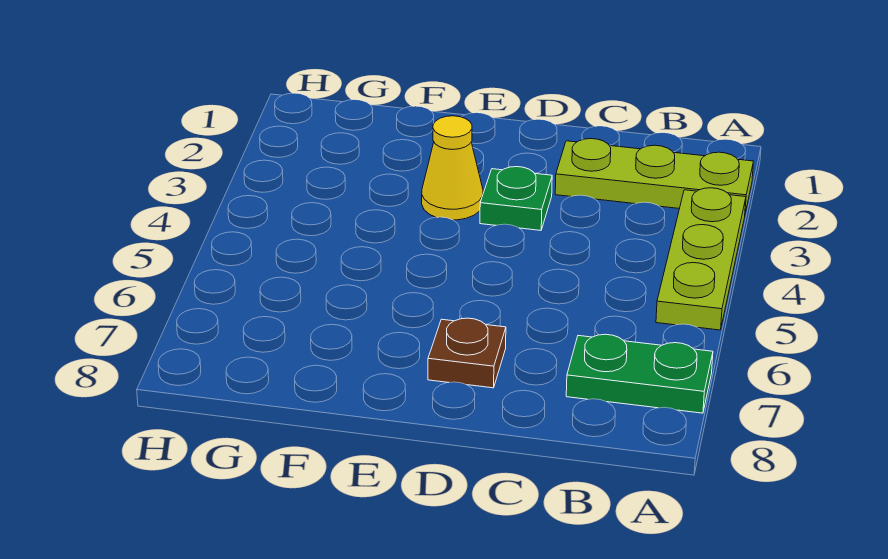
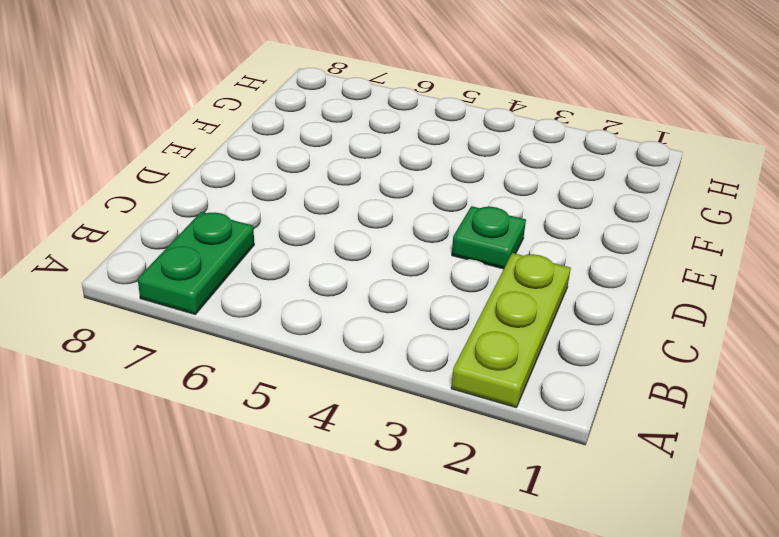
none -> lime 1x3 plate [656,188,746,330]
none -> brown 1x1 plate [428,318,506,388]

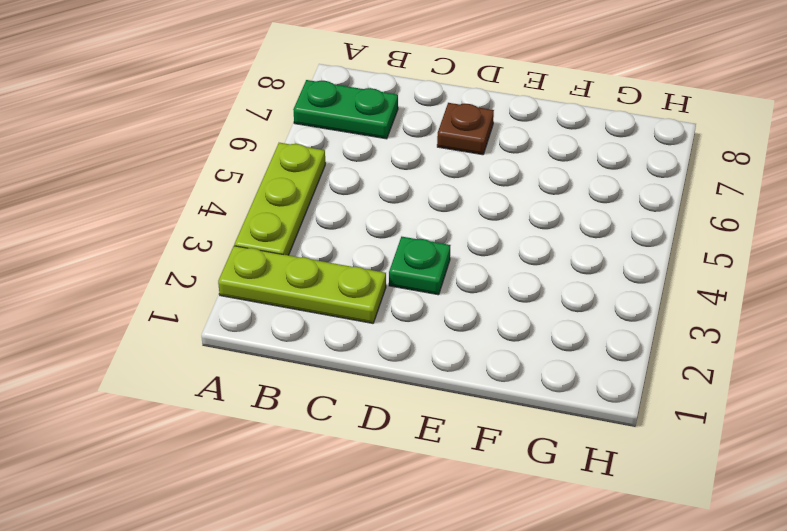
none -> yellow 1x1 cone [422,116,483,220]

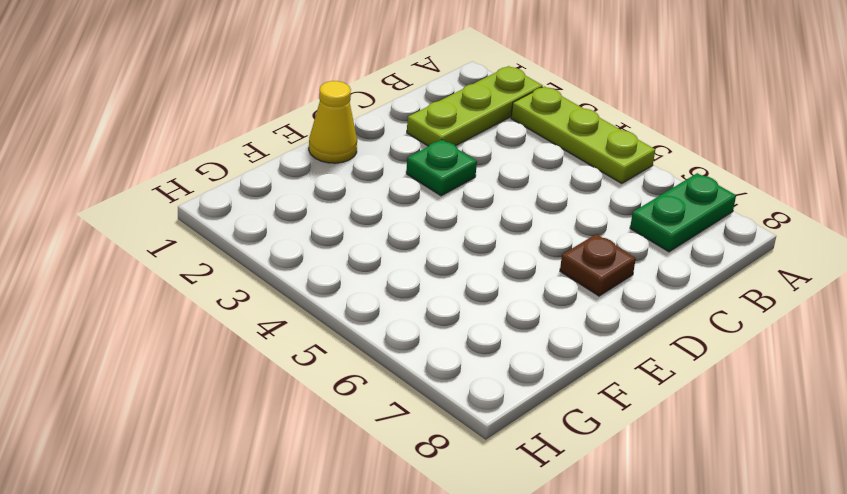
yellow 1x1 cone [309,81,357,163] -> yellow 1x1 cone moved to [422,116,483,220]

